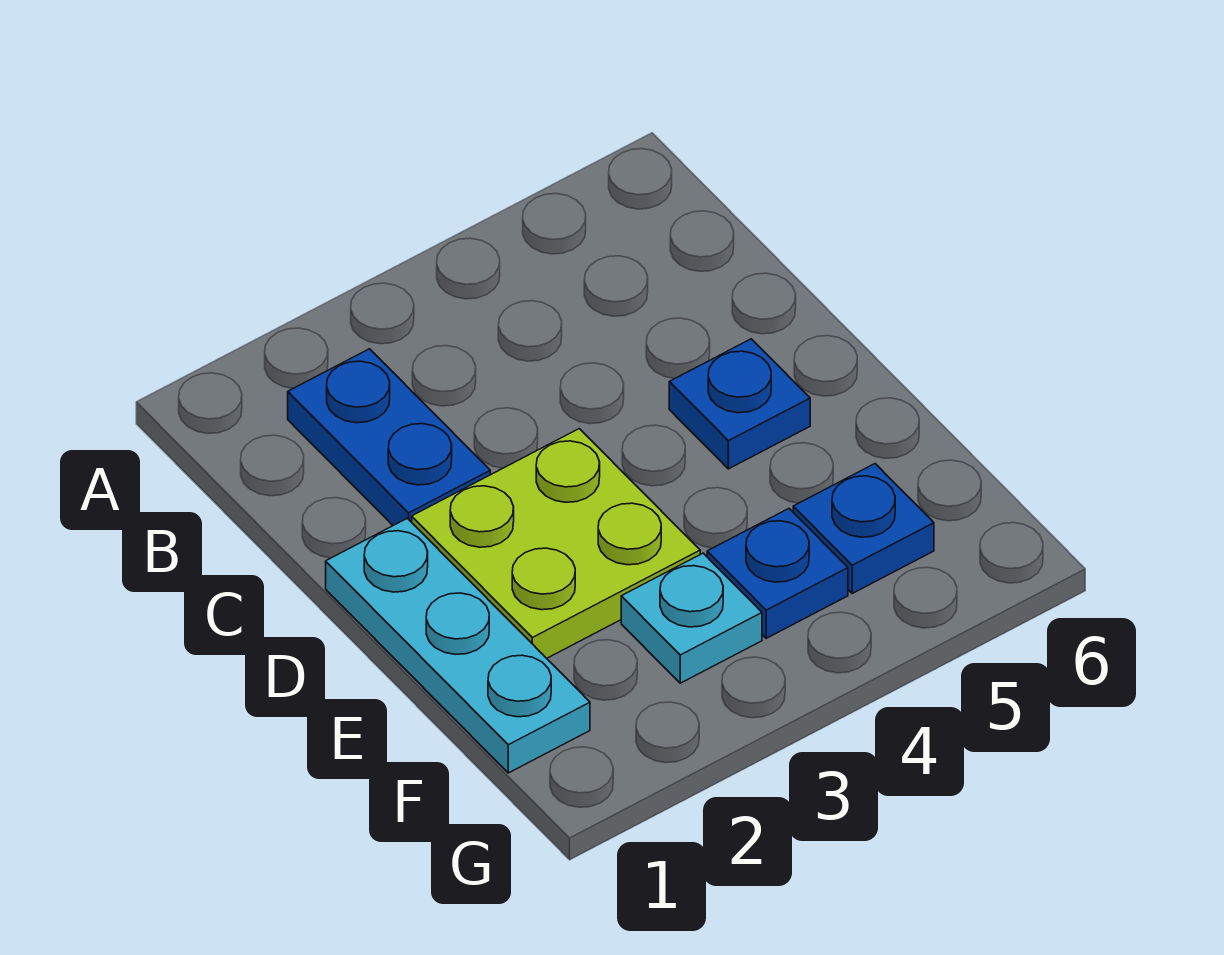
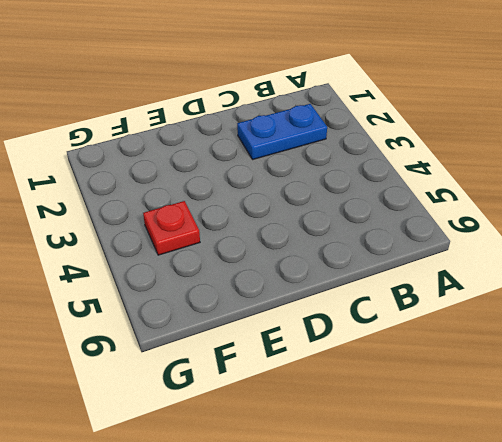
red 1x1 plate [143,201,200,255] -> blue 1x1 plate [707,509,848,638]
none -> cyan 1x3 plate [326,518,590,773]
none -> lime 2x2 plate [412,429,700,658]

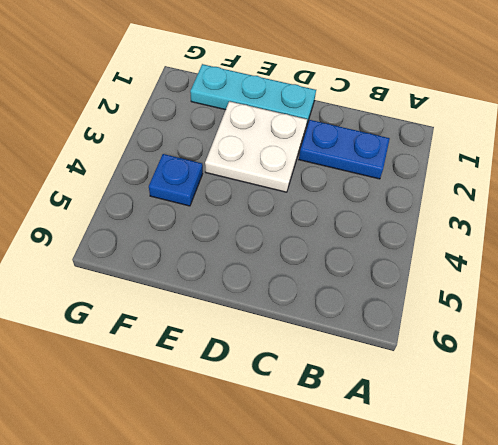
white 2x2 plate [205,101,307,192] -> lime 2x2 plate [412,429,700,658]
none -> blue 1x1 plate [669,339,810,469]
none -> cyan 1x1 plate [621,553,762,683]

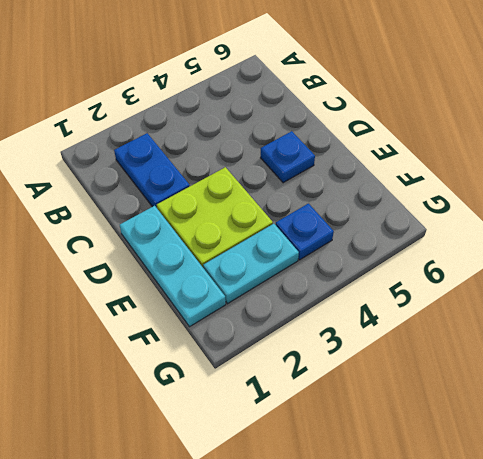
cyan 1x2 plate [203,224,299,304] -> cyan 1x1 plate [621,553,762,683]
none -> blue 1x1 plate [793,464,934,593]

